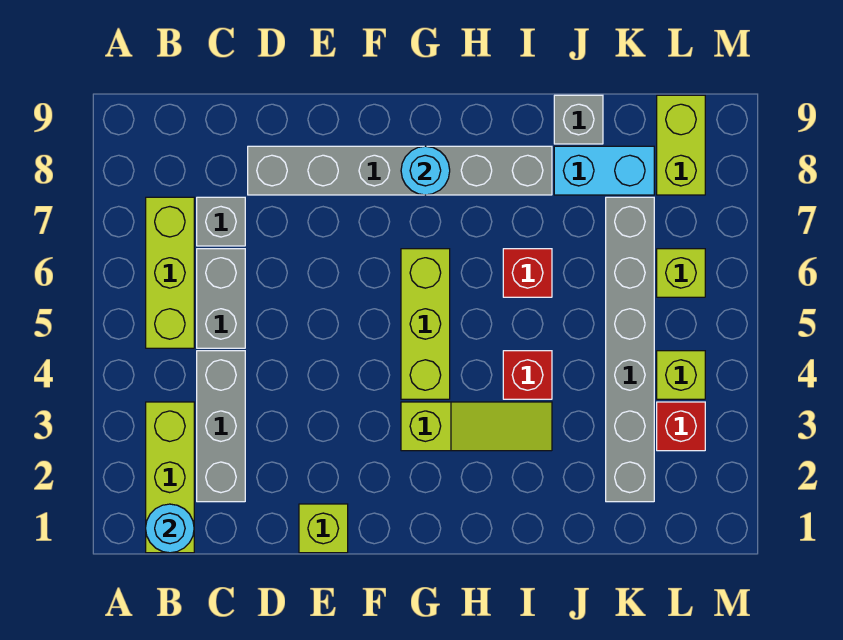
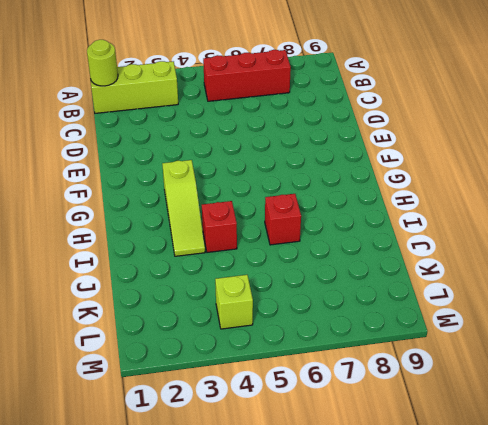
lime 1x1 round brick [87,40,118,86] -> cyan 1x1 round brick [146,504,194,553]
red 1x3 brick [203,50,291,101] -> lime 1x3 brick [146,197,194,348]
none -> grey 1x3 brick [197,351,245,502]
none -> grey 1x2 brick [197,249,245,348]
none -> grey 1x1 brick [197,197,245,246]

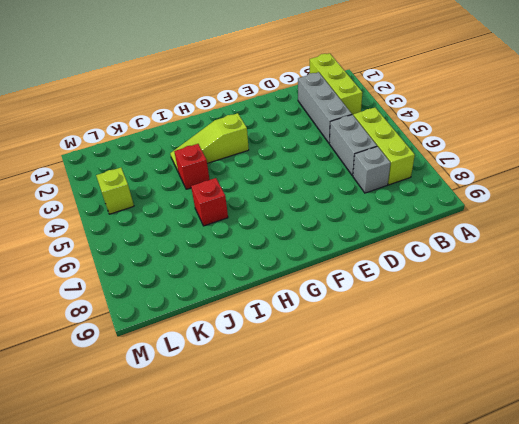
none -> grey 1x6 brick [248,146,552,195]
none -> lime 1x1 brick [299,504,348,553]
none -> lime 1x3 brick [401,249,450,399]

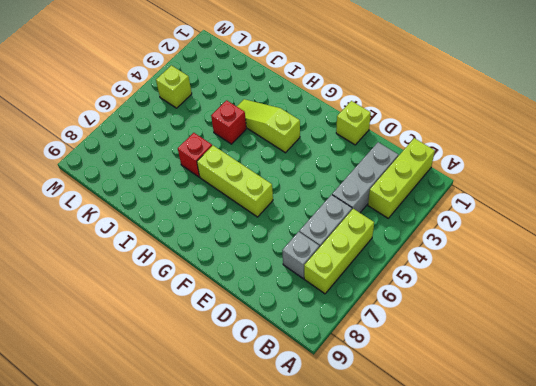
lime 1x3 brick [197,146,273,217] -> lime 1x3 brick turned to [401,249,450,399]
none -> grey 1x6 brick [248,146,552,195]
none -> cyan 1x2 brick [554,146,654,195]
none -> grey 1x1 brick [554,95,603,144]

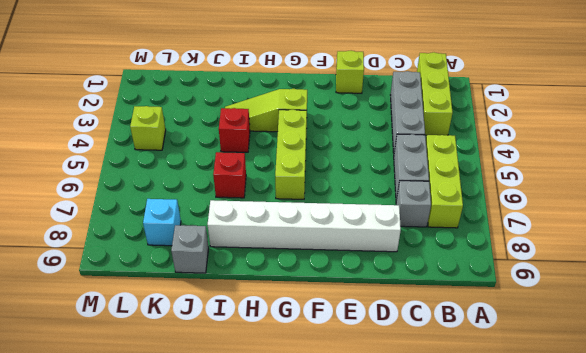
white 1x6 brick [208,200,401,252] -> grey 1x6 brick [248,146,552,195]
cyan 1x1 brick [143,199,181,246] -> cyan 1x2 brick [554,146,654,195]
none -> grey 1x6 brick [606,197,654,502]
none -> red 1x1 brick [657,402,705,451]
none -> lime 1x1 brick [657,249,705,297]

